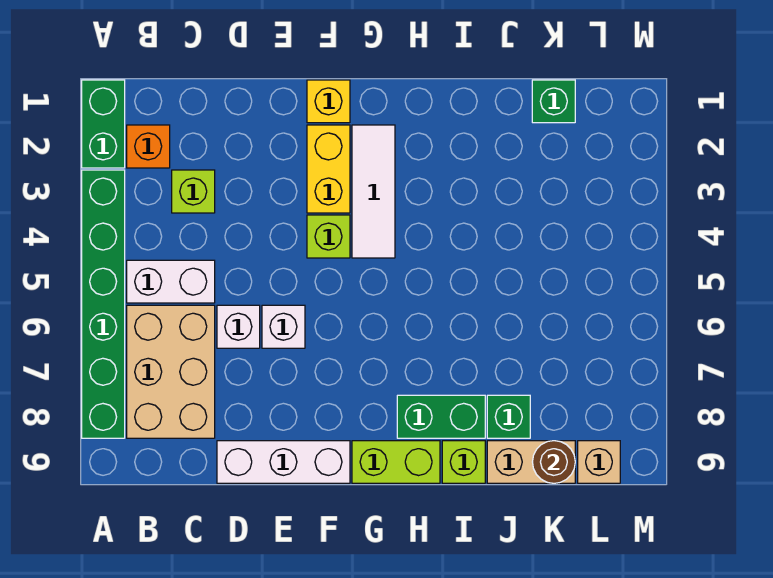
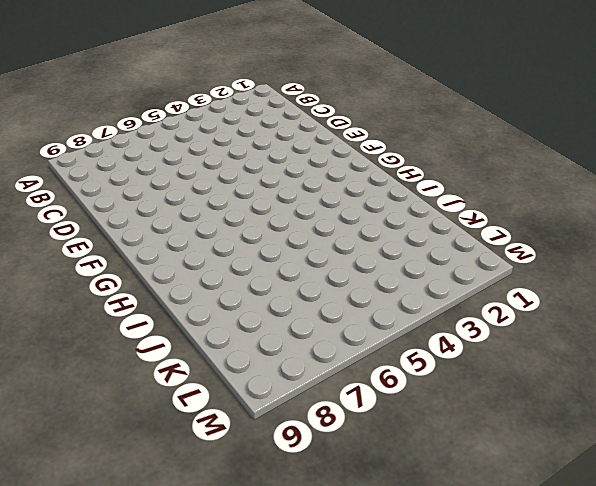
none -> green 1x2 brick [82,80,125,168]
none -> green 1x6 brick [82,170,125,438]
none -> orange 1x1 brick [127,125,170,168]

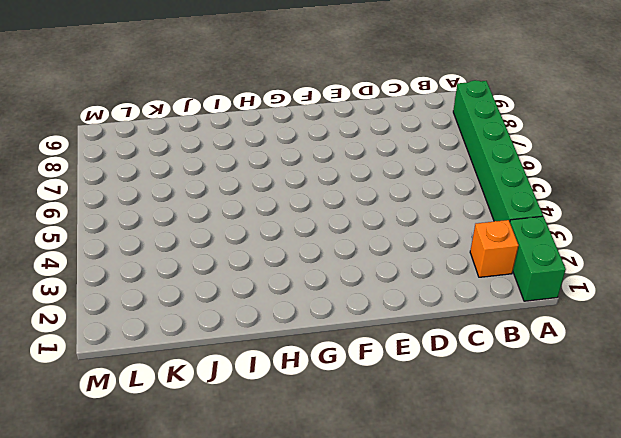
none -> white 1x2 brick [127,260,215,303]
none -> tan 2x3 brick [127,305,215,438]
none -> lime 1x1 brick [172,170,215,213]

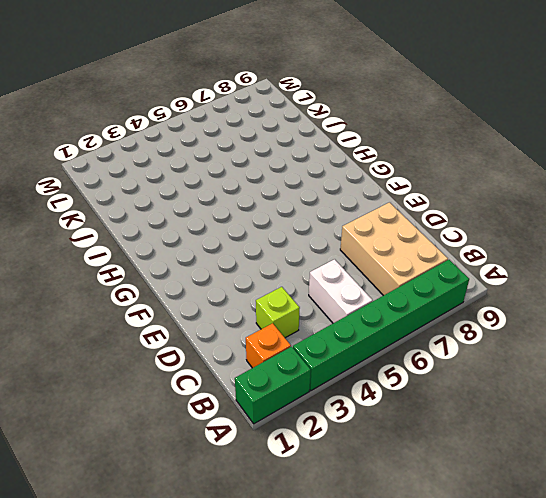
tan 2x3 brick [340,202,448,296] -> tan 2x3 brick turned to [127,305,215,438]
none -> white 1x1 brick [217,305,260,348]
none -> white 1x3 brick [217,441,350,483]
none -> white 1x1 brick [262,305,305,348]

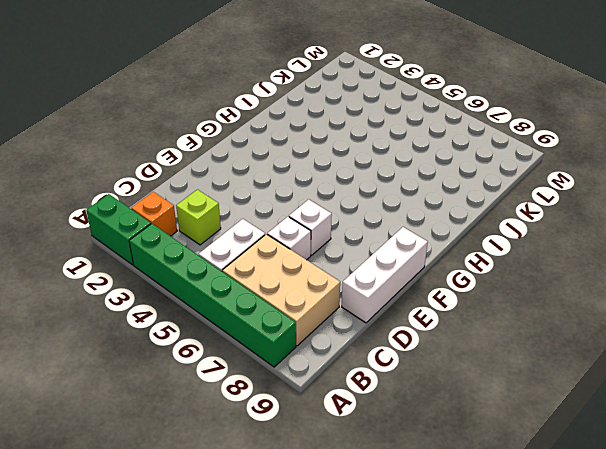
none -> yellow 1x1 brick [307,80,350,123]
none -> yellow 1x2 brick [307,125,350,213]
none -> lime 1x1 brick [307,215,350,258]

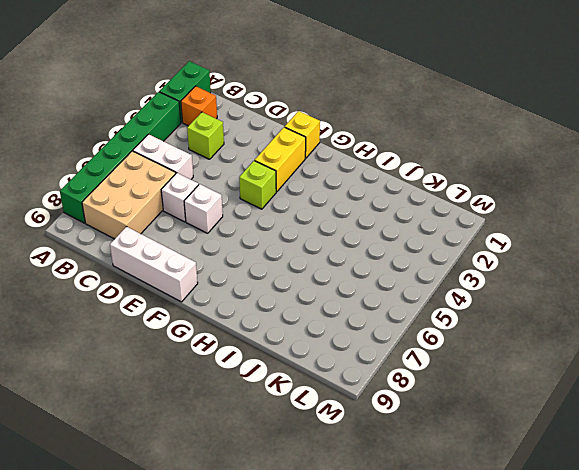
none -> white 1x3 tile [352,125,395,258]
none -> lime 1x2 brick [352,441,440,483]
none -> green 1x2 brick [397,395,485,438]

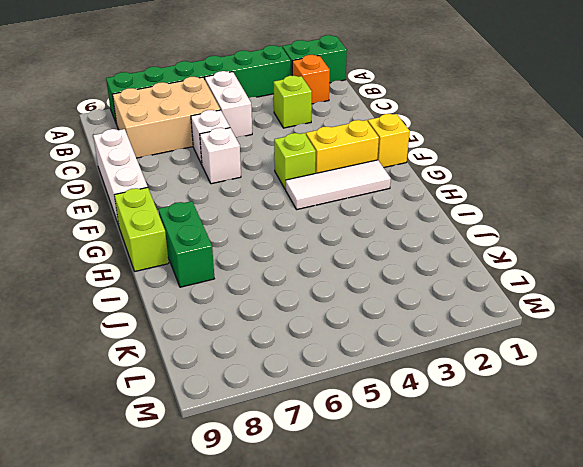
none -> lime 1x1 brick [442,441,485,483]
none -> green 1x1 brick [487,395,530,438]
none -> tan 1x2 brick [487,441,575,483]

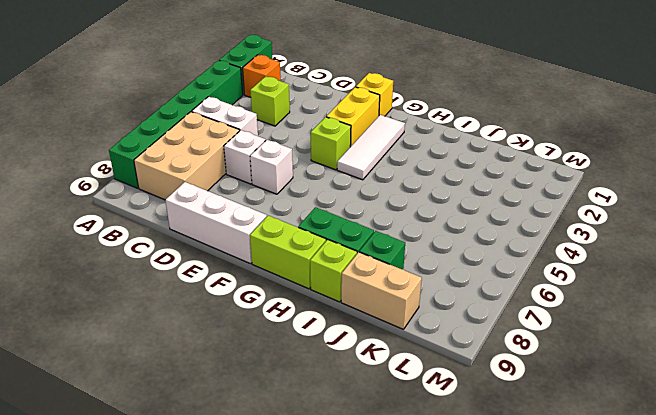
none -> green 1x1 brick [532,80,575,123]
none -> tan 1x1 brick [578,441,620,483]
none -> brown 1x1 round brick [533,441,575,483]

